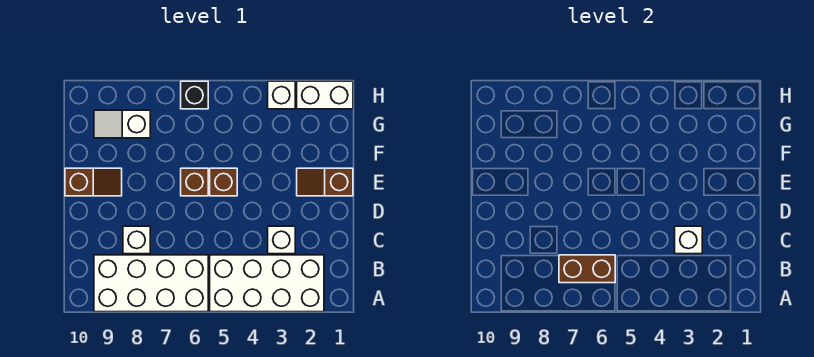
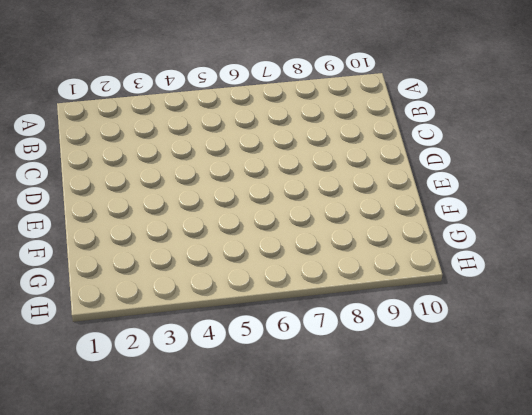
none -> white 2x4 brick [210,255,324,312]
none -> white 2x4 brick [94,255,208,312]
none -> white 1x1 brick [268,226,295,254]

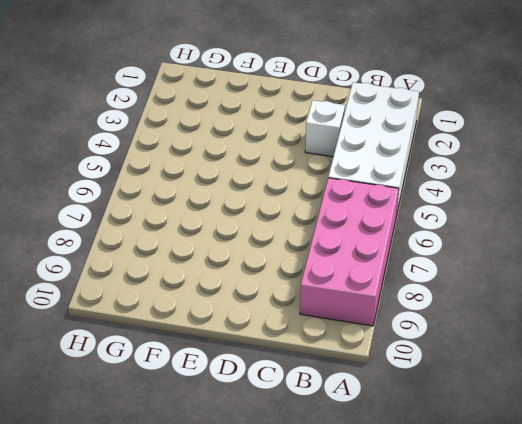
pink 2x4 brick [300,178,399,326] -> white 2x4 brick [94,255,208,312]
none -> white 1x1 brick [123,226,150,254]
none -> brown 1x2 slope [297,168,353,196]
none -> brown 1x1 brick [210,168,237,196]

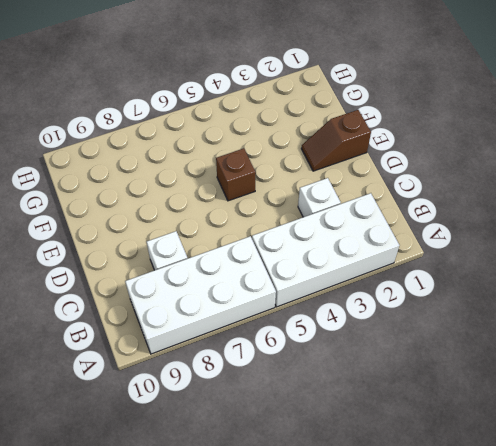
none -> brown 1x1 brick [181,168,208,196]
none -> brown 1x2 slope [65,168,122,196]
none -> white 1x2 slope [94,110,150,138]

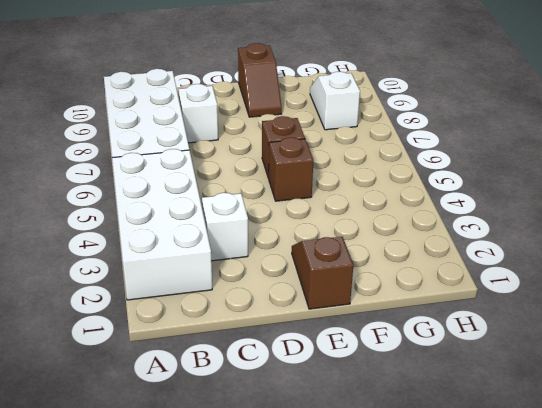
none -> white 1x2 brick [297,81,353,109]
none -> white 1x1 brick [268,81,295,109]
none -> black 1x1 brick [181,81,208,109]

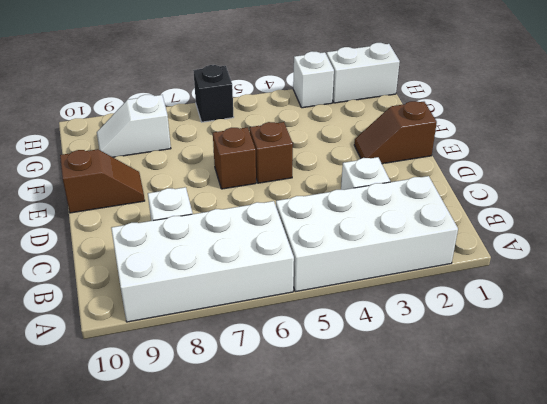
none -> brown 1x2 brick [559,255,615,283]
none -> white 1x1 brick [675,226,702,254]

